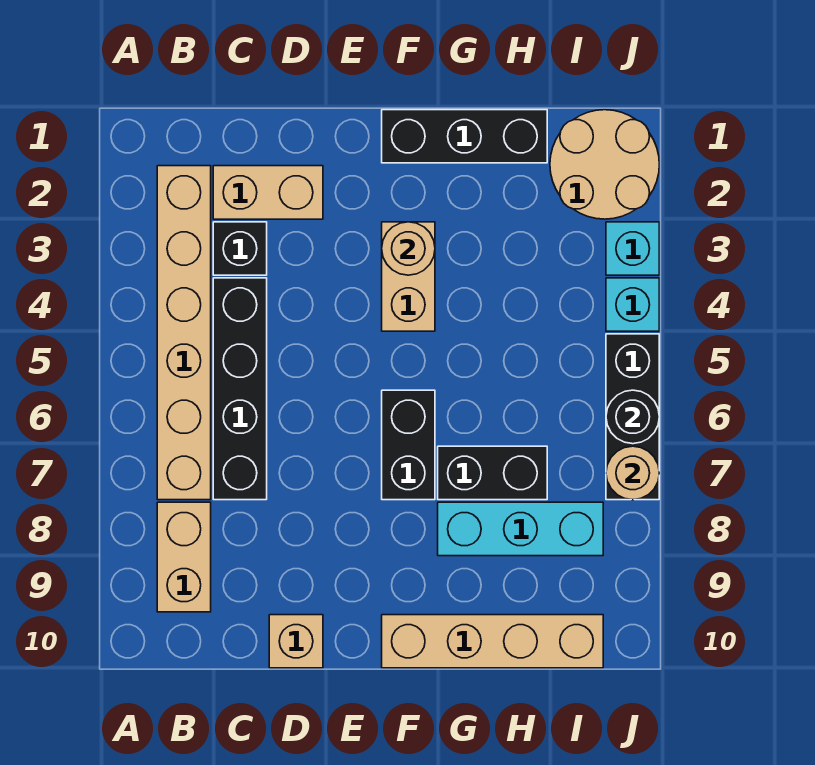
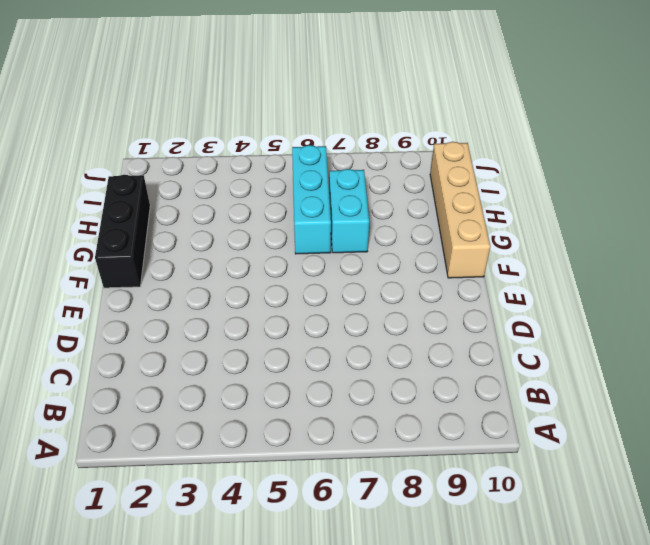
cyan 1x3 brick [292,145,331,254] -> cyan 1x3 brick moved to [438,502,603,556]
cyan 1x2 brick [329,169,369,253] -> black 1x2 brick [438,446,547,500]
none -> tan 1x6 brick [157,166,211,500]
none -> tan 1x2 brick [157,502,211,612]
none -> tan 1x2 brick [213,166,323,219]

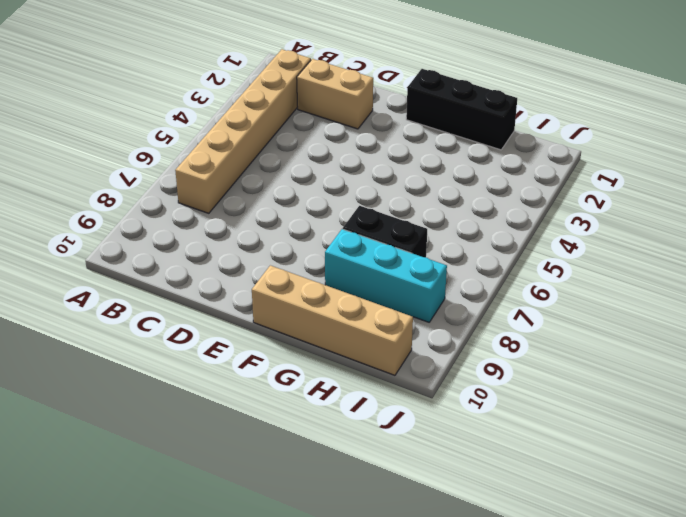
none -> tan 1x2 brick [157,502,211,612]
none -> black 1x1 brick [213,222,267,275]
none -> black 1x4 brick [213,278,267,500]

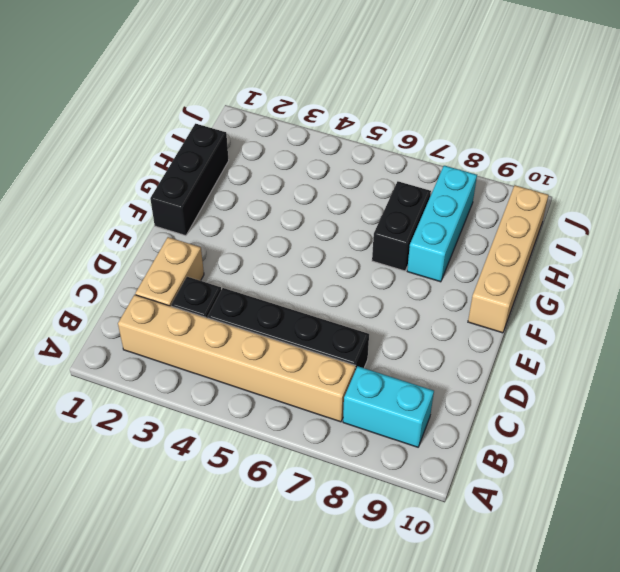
cyan 1x2 brick [343,366,434,447] -> tan 1x2 brick [157,502,211,612]
none -> tan 1x1 brick [269,615,323,668]
none -> tan 1x2 brick [382,222,435,331]
none -> black 1x2 brick [382,390,435,500]

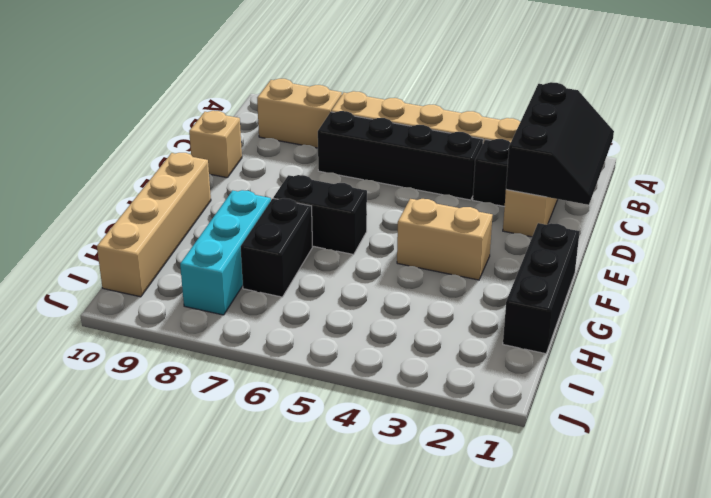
black 2x3 slope [506,82,614,205] -> none
none -> tan 2x2 round brick [550,110,659,219]
none -> cyan 1x1 brick [606,222,659,275]
none -> cyan 1x1 brick [606,278,659,331]

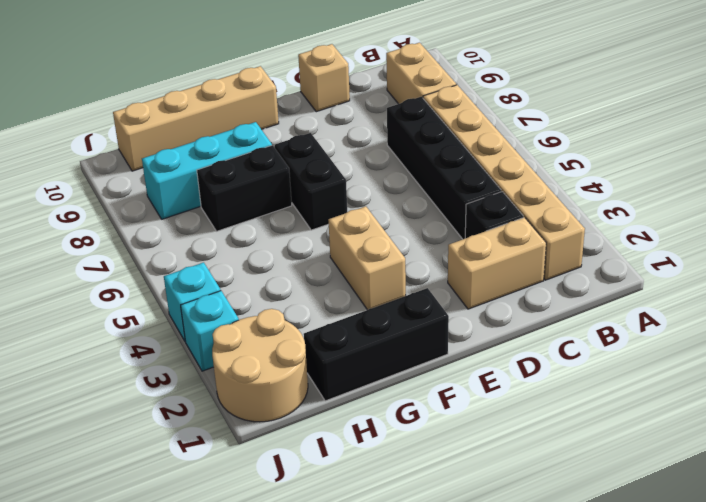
none -> black 1x3 brick [606,334,659,500]
none -> tan 1x1 round brick [382,222,435,275]
none -> black 1x1 round brick [606,390,659,444]

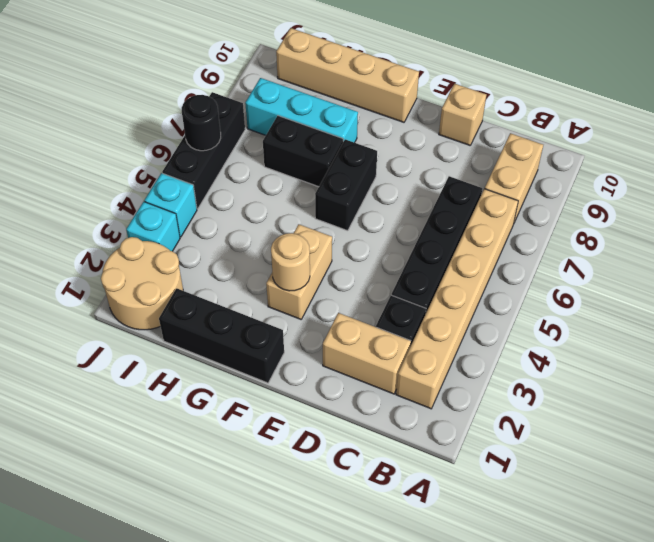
none -> tan 1x1 round brick [606,446,659,500]

